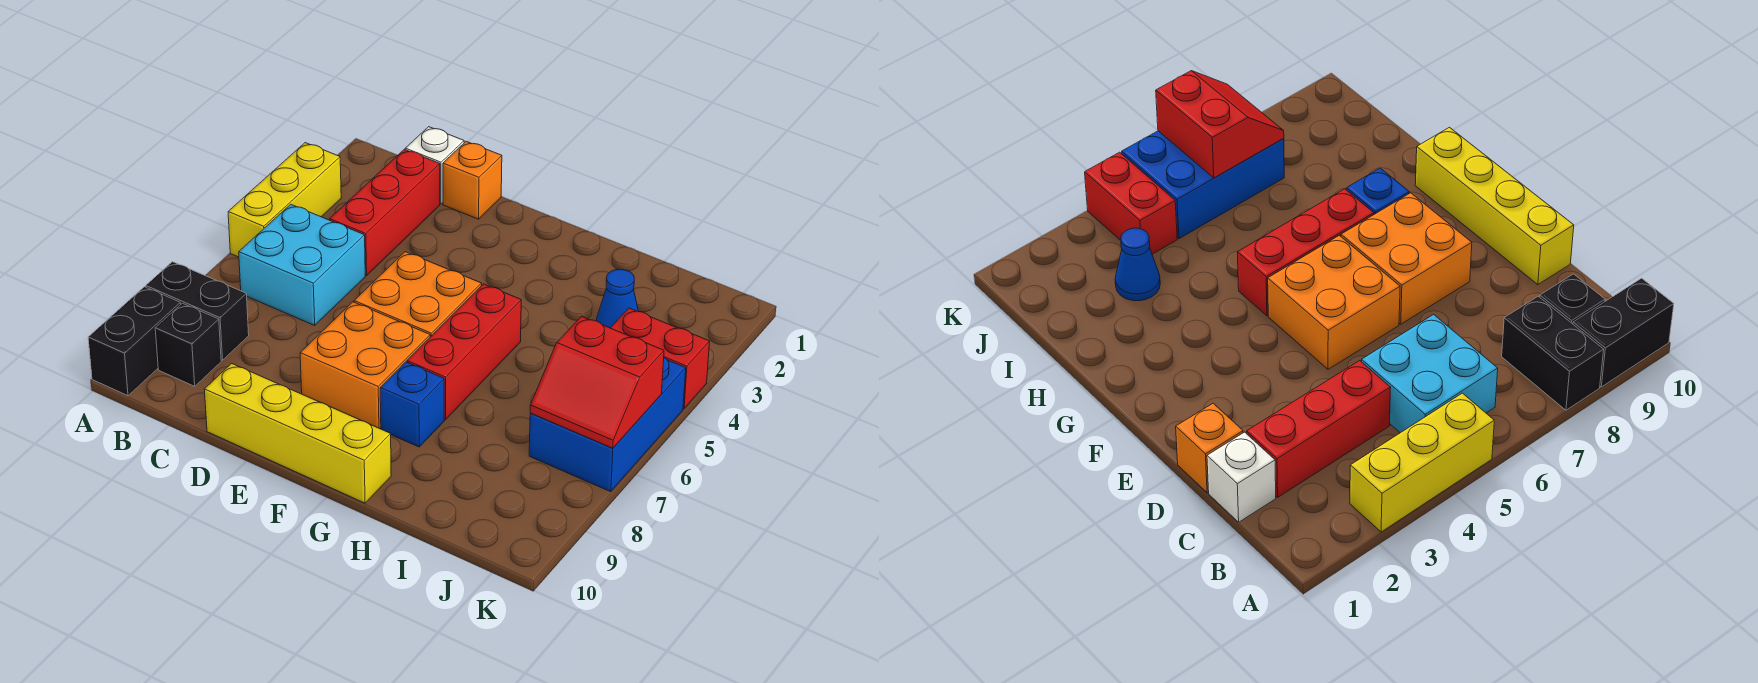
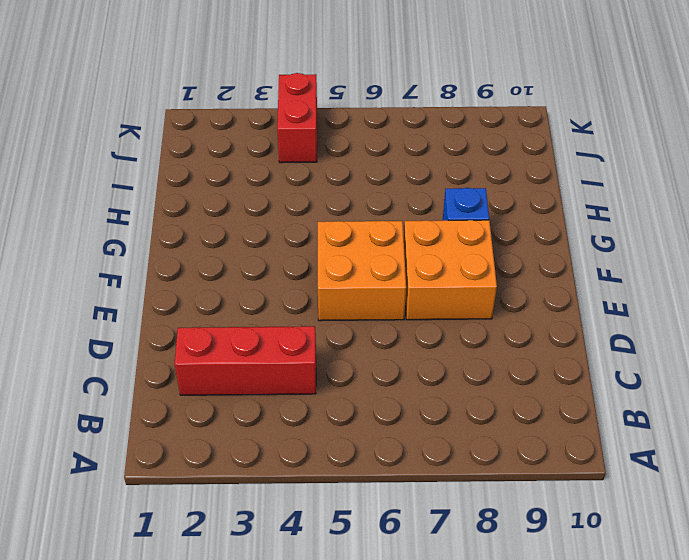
none -> yellow 1x3 brick [228,143,341,257]
none -> black 1x2 brick [146,262,249,360]
none -> black 1x2 brick [88,287,181,396]

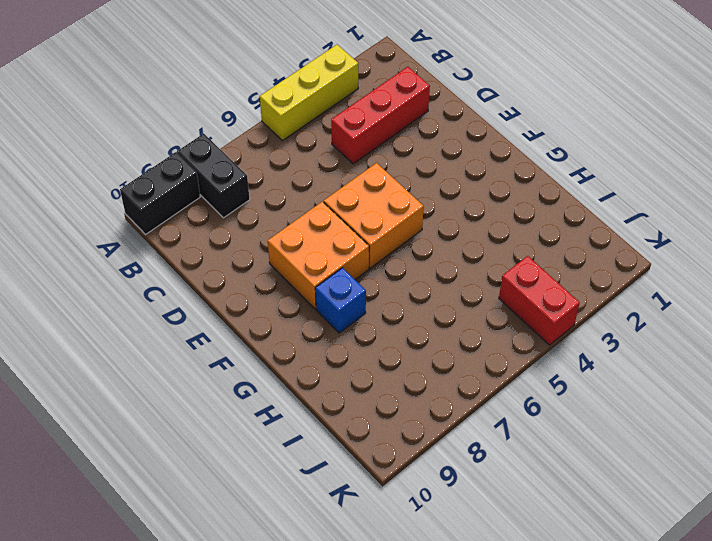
none -> cyan 2x2 brick [239,204,365,325]
none -> black 1x1 brick [155,303,221,386]
none -> white 1x1 brick [405,127,464,204]

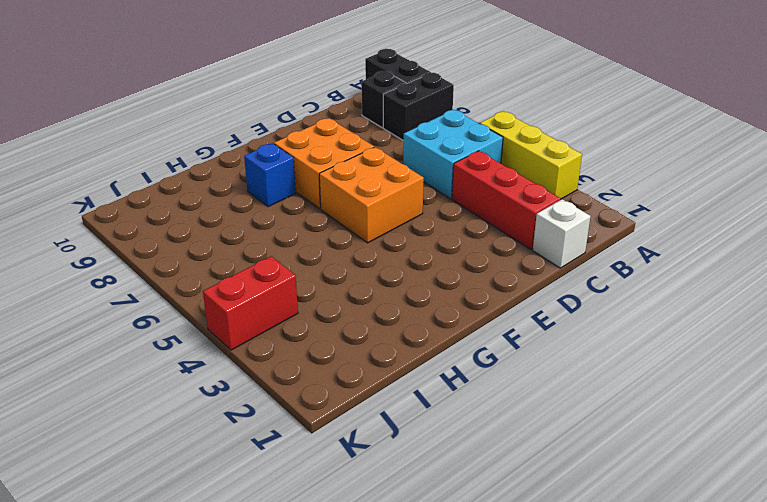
none -> orange 1x1 brick [443,141,502,219]
none -> yellow 1x4 brick [204,363,391,503]
none -> red 1x3 brick [407,284,521,420]

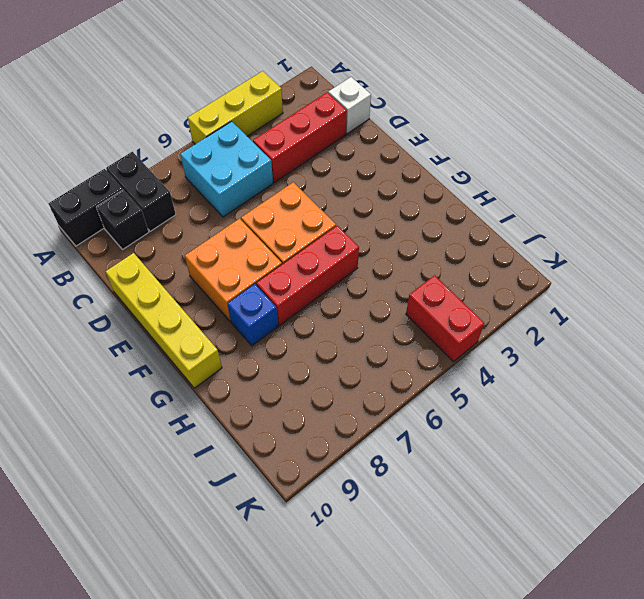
none -> orange 1x1 brick [443,141,502,219]
none -> blue 1x1 cone [597,269,638,328]
none -> blue 2x3 brick [529,358,686,492]

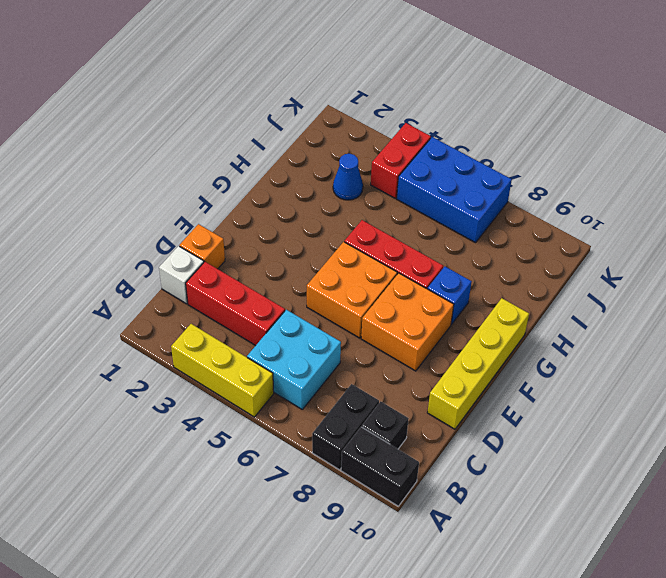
none -> red 2x2 slope [530,316,664,448]

